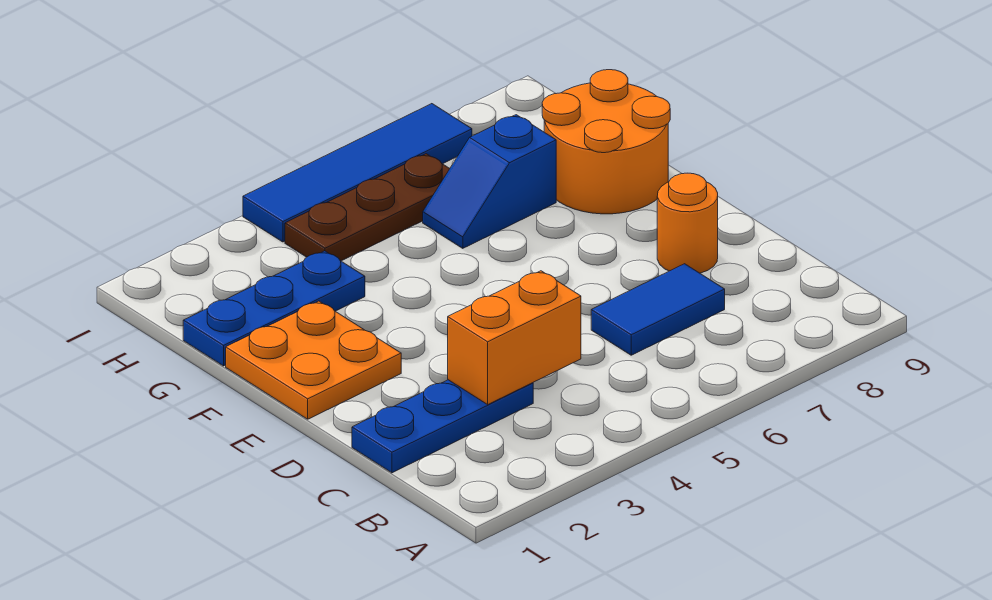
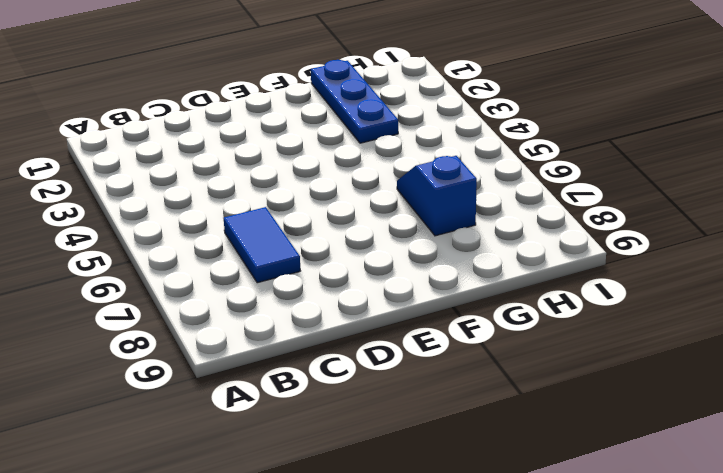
none -> blue 1x3 plate [352,380,533,473]
none -> orange 1x1 round brick [657,173,718,273]

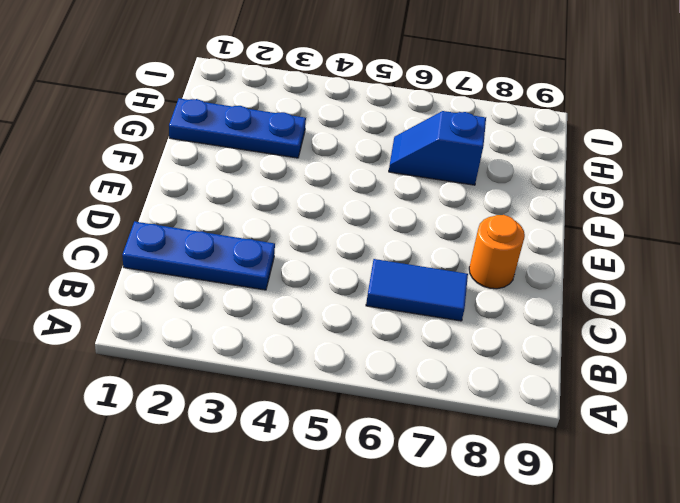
none -> orange 2x2 plate [226,301,401,419]
none -> orange 2x2 round brick [542,70,670,214]

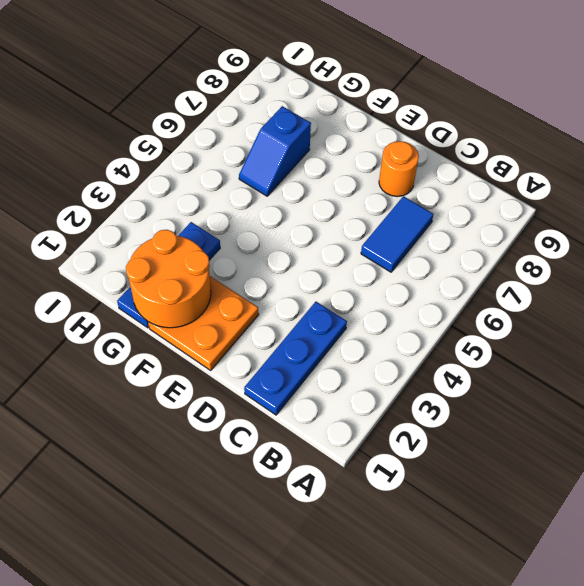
orange 2x2 round brick [126,230,211,328] -> orange 2x2 round brick moved to [542,70,670,214]
none -> brown 1x3 plate [285,154,450,261]
none -> blue 1x4 tile [243,104,472,242]

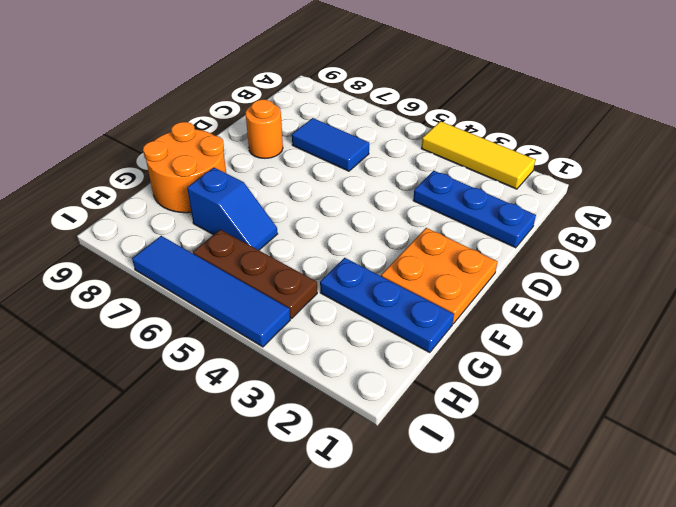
yellow 1x3 tile [421,121,535,189] -> none
none -> orange 1x2 brick [448,271,581,404]

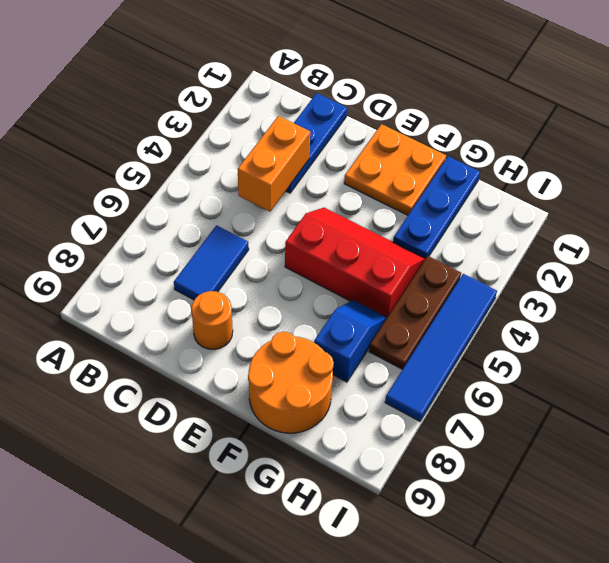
red 2x3 slope [285,208,425,317] -> none

